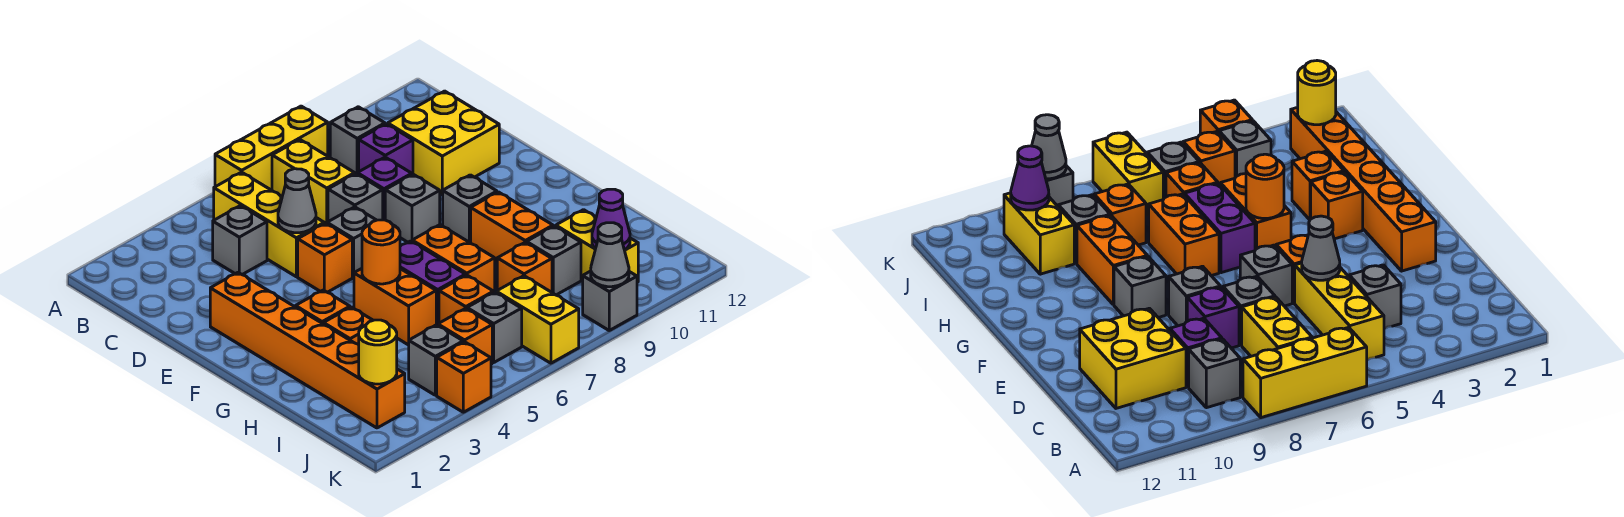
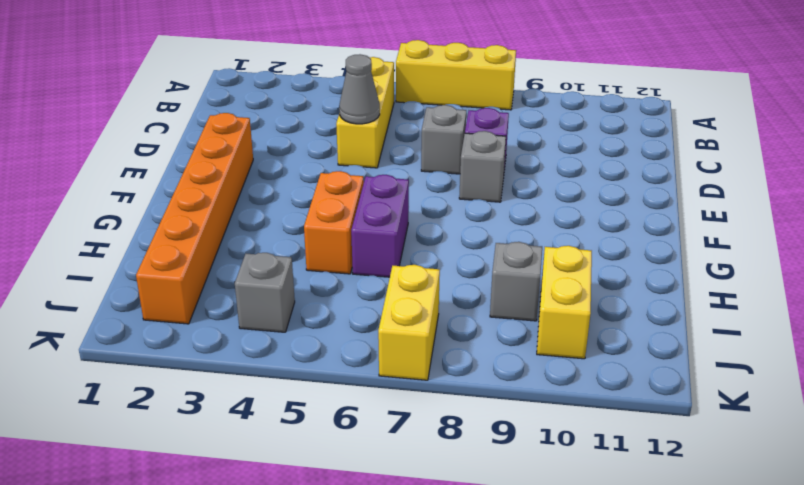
none -> yellow 1x2 brick [272,140,355,224]
none -> grey 1x1 brick [330,107,385,174]
none -> grey 1x1 brick [213,206,267,274]
none -> purple 1x1 brick [359,124,413,174]

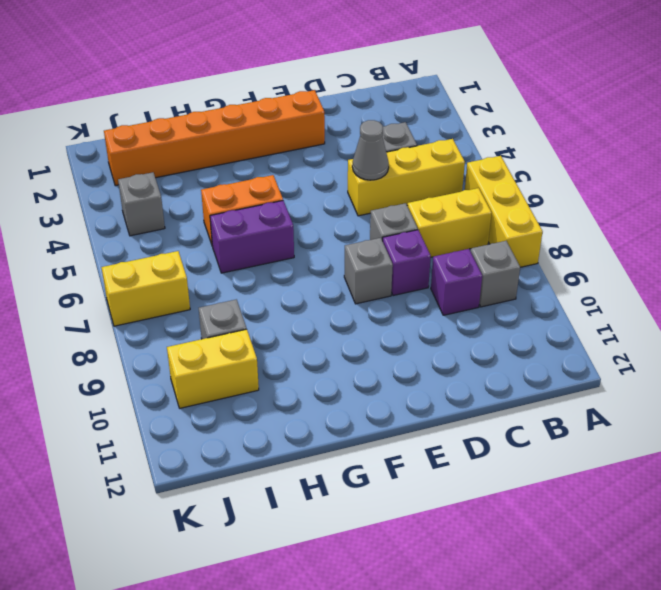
none -> yellow 2x2 brick [388,91,499,195]
none -> orange 1x1 brick [298,223,352,292]
none -> grey 1x1 brick [327,207,376,277]
none -> grey 1x1 brick [443,175,497,243]

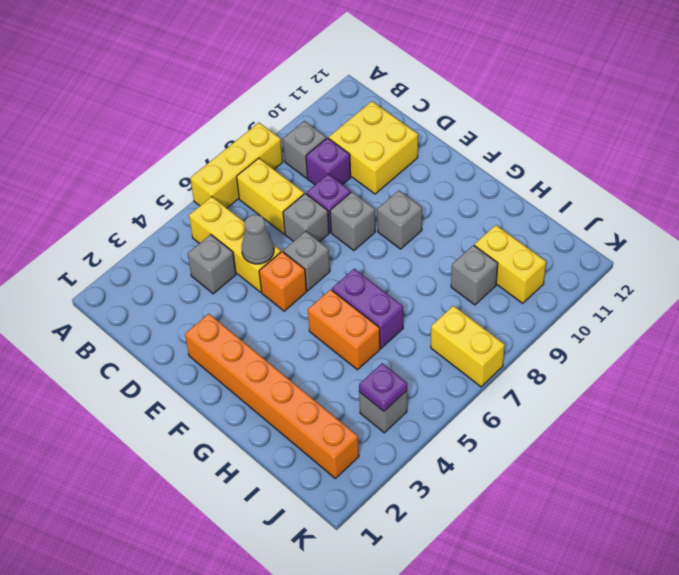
purple 1x1 plate [359,363,407,411] -> none
none -> orange 1x1 brick [295,290,350,324]
none -> orange 1x2 brick [412,225,495,293]
none -> orange 1x2 brick [471,192,553,262]
none -> orange 1x1 brick [324,307,373,345]

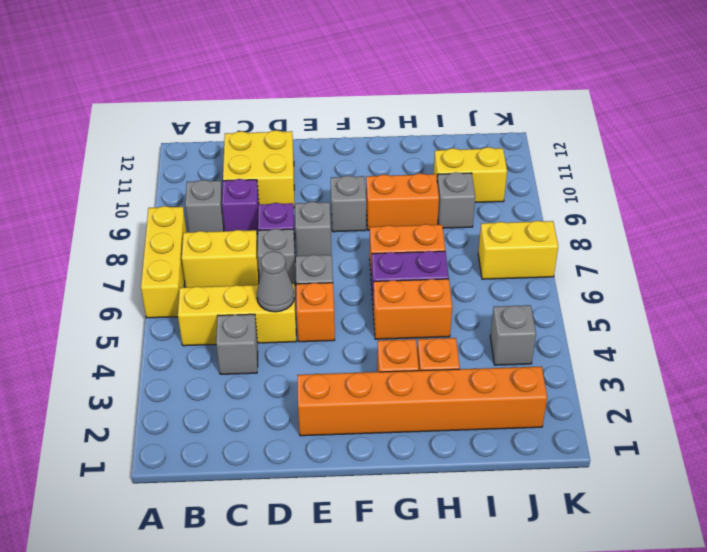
none -> orange 1x1 brick [439,275,493,323]
none -> orange 1x1 brick [497,242,552,292]
none -> orange 1x1 brick [438,308,492,364]
none -> grey 1x1 brick [467,292,522,362]

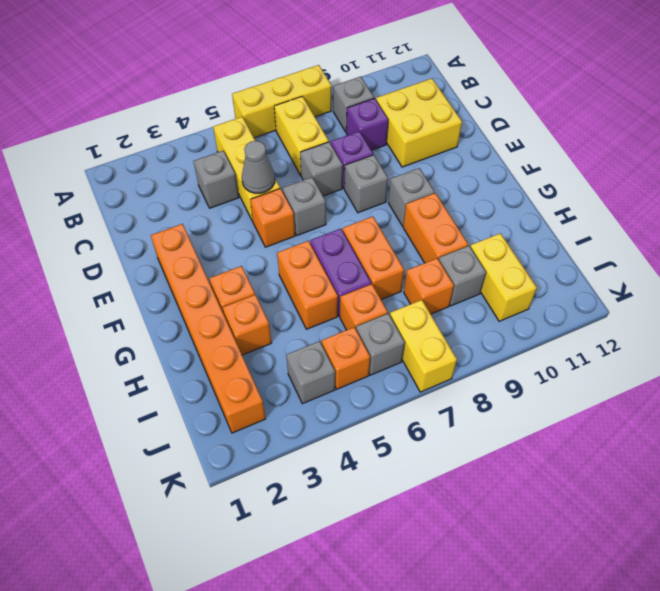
none -> orange 1x1 brick [437,342,491,412]
none -> grey 1x1 brick [583,271,637,330]
none -> orange 1x1 round brick [362,220,400,284]
none -> yellow 1x1 round brick [359,320,397,384]

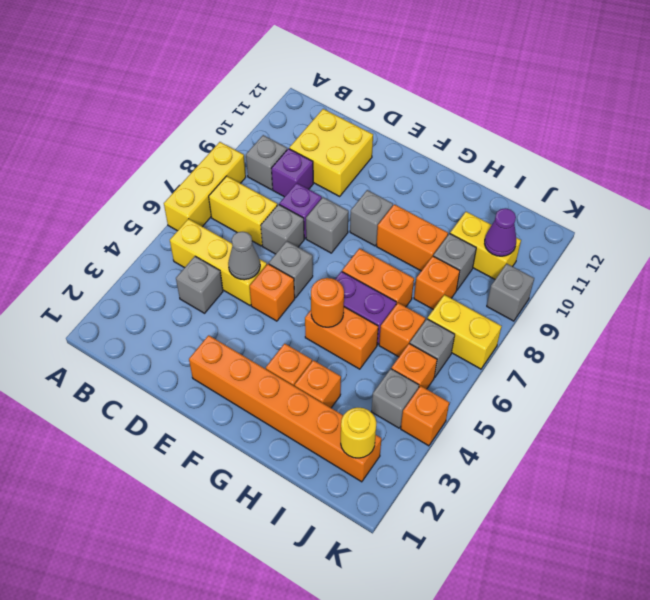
none -> grey 1x1 cone [591,223,629,287]

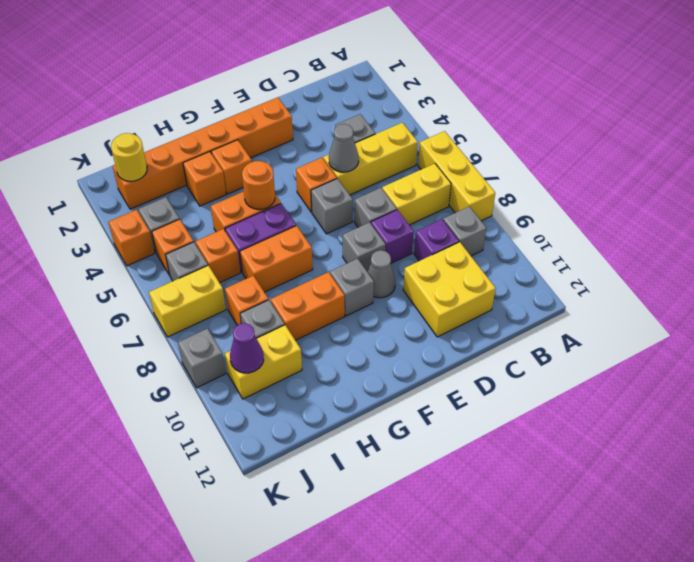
grey 1x1 cone [368,250,395,298] -> grey 1x1 cone moved to [591,223,629,287]

